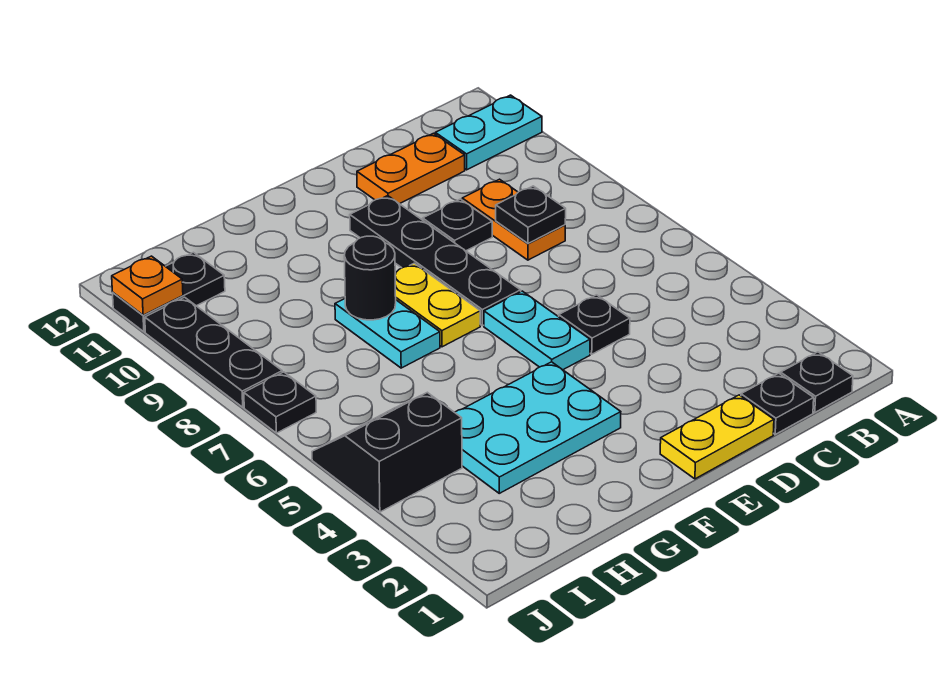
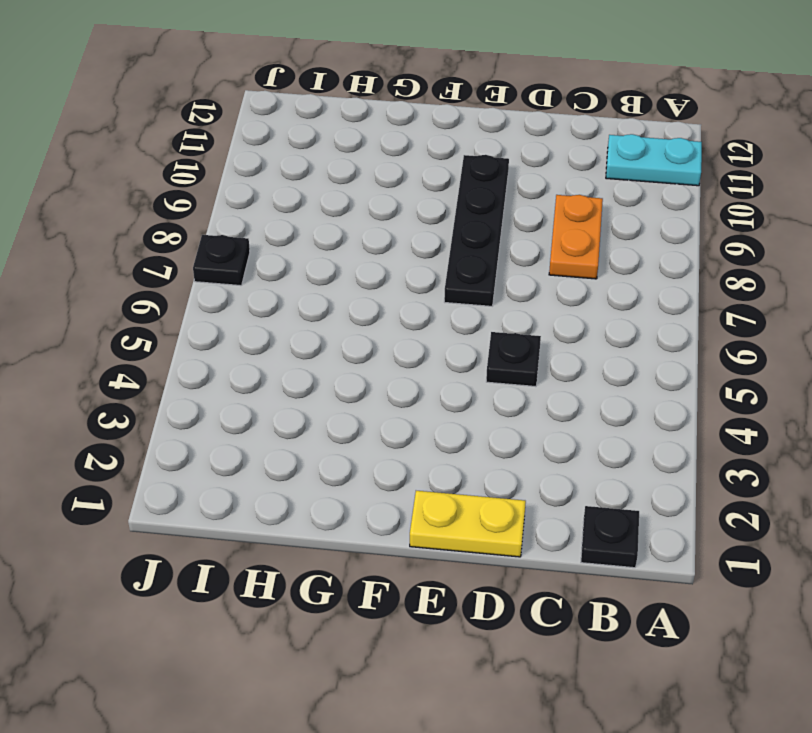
none -> black 1x1 plate [741,373,814,434]
none -> orange 1x2 plate [357,133,465,204]
none -> black 1x1 plate [423,199,492,251]

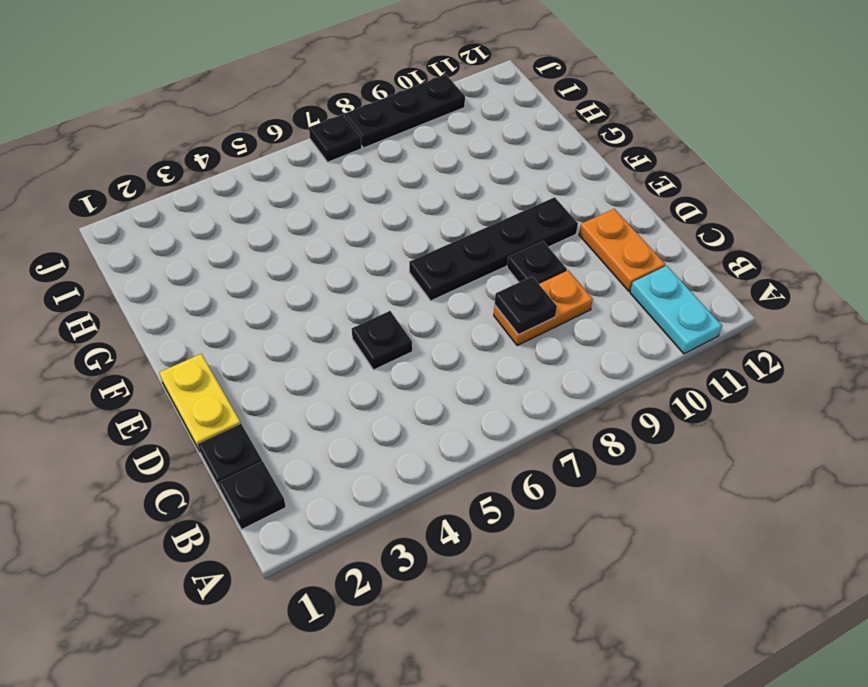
none -> cyan 1x2 plate [484,291,590,370]
none -> cyan 2x3 plate [455,362,621,493]
none -> yellow 1x2 plate [395,263,480,347]

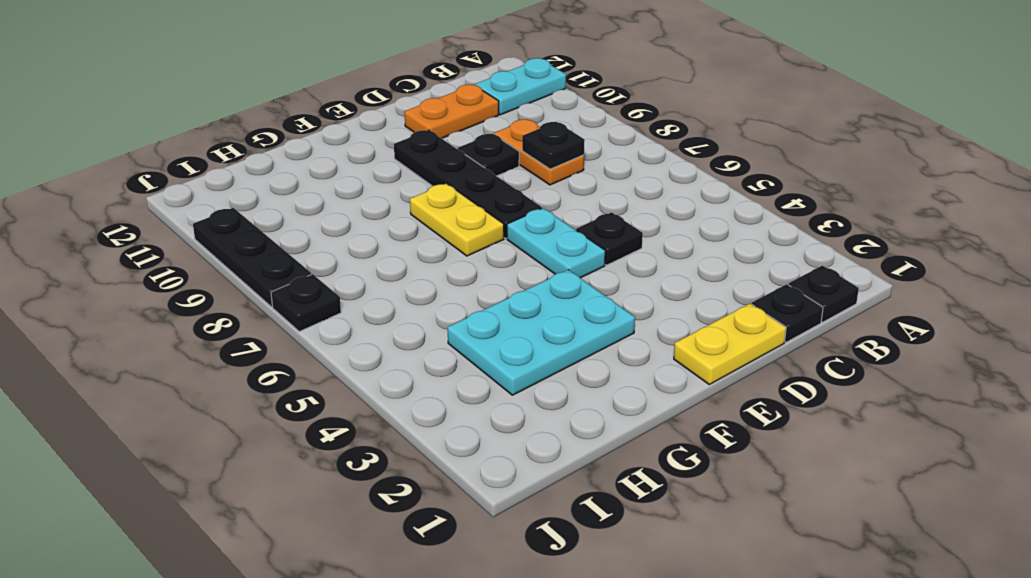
none -> cyan 1x2 plate [335,299,440,368]
none -> black 2x2 slope [312,392,462,512]
none -> black 1x2 plate [113,252,225,332]

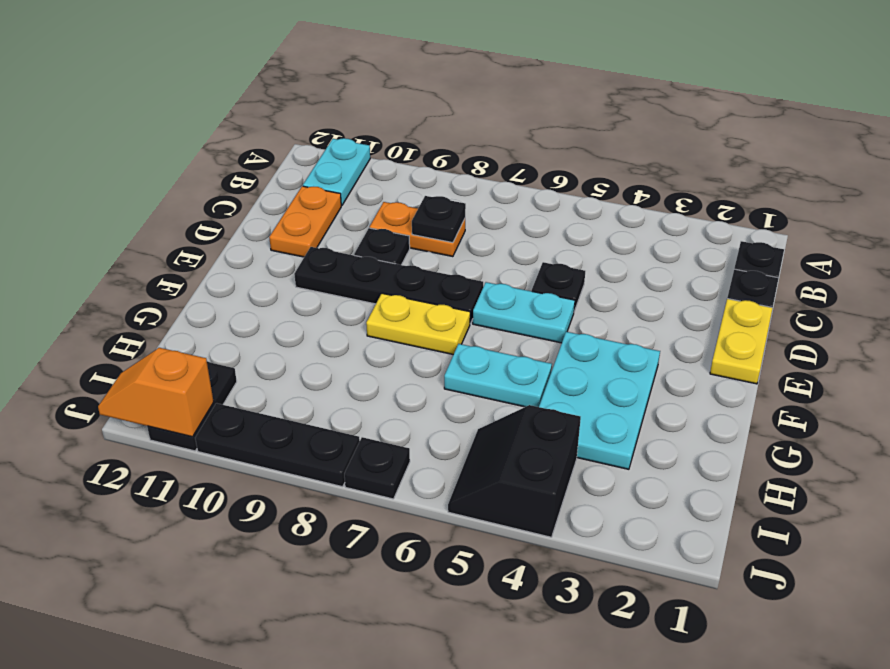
cyan 1x2 plate [444,344,552,407] -> cyan 1x2 plate moved to [335,299,440,368]
orange 1x2 slope [98,348,214,437] -> orange 1x1 plate [112,256,183,315]
none -> black 1x1 round brick [344,236,396,320]

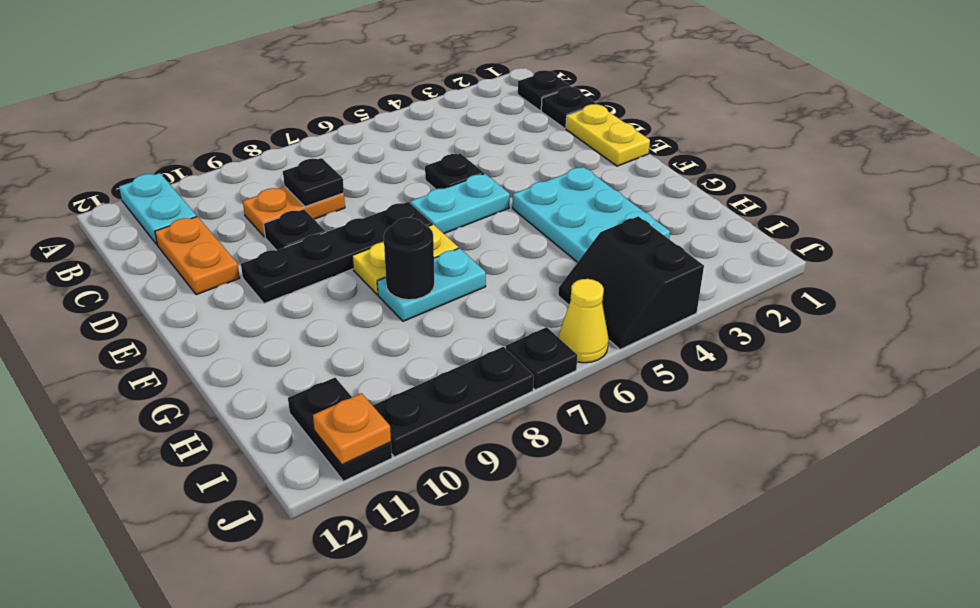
yellow 1x1 cone [558,279,609,363] -> none

